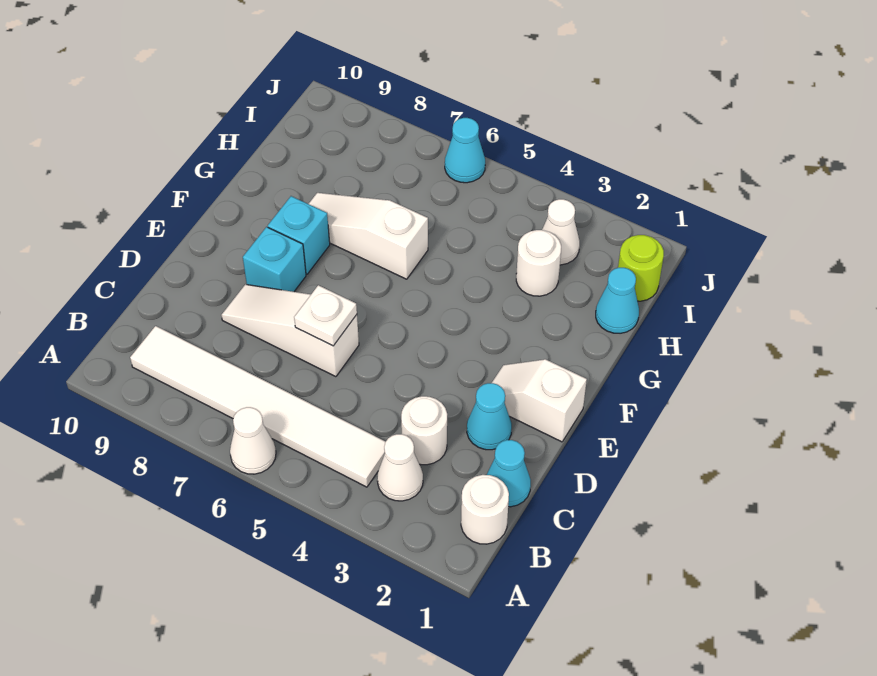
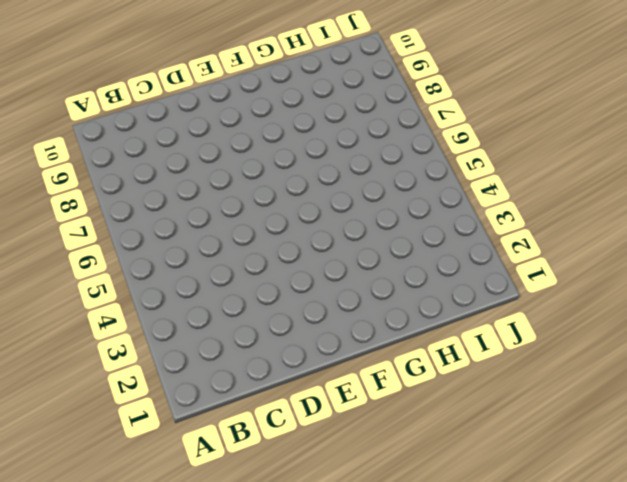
none -> white 1x1 cone [230,407,276,474]
none -> white 1x1 round brick [461,475,509,544]
none -> white 1x1 cone [377,434,423,501]

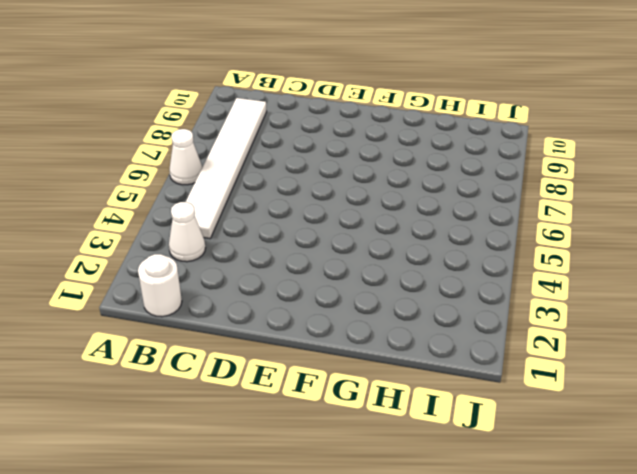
none -> cyan 1x1 cone [487,440,531,507]
none -> white 1x1 round brick [401,396,447,465]
none -> cyan 1x1 cone [467,383,512,450]

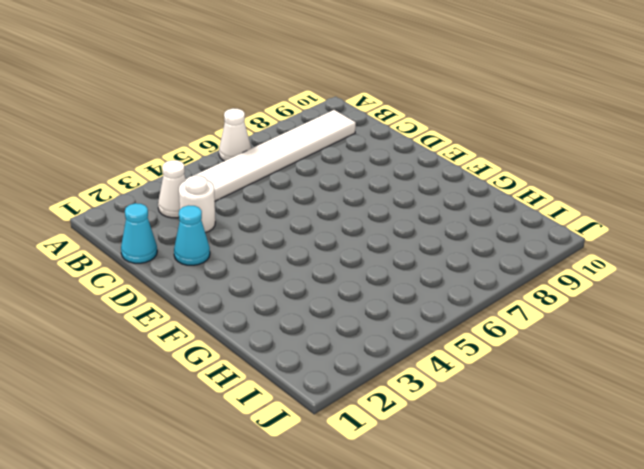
none -> white 1x1 round brick [461,475,509,544]
none -> white 1x3 slope [221,284,359,377]
none -> white 1x2 slope [492,359,587,442]

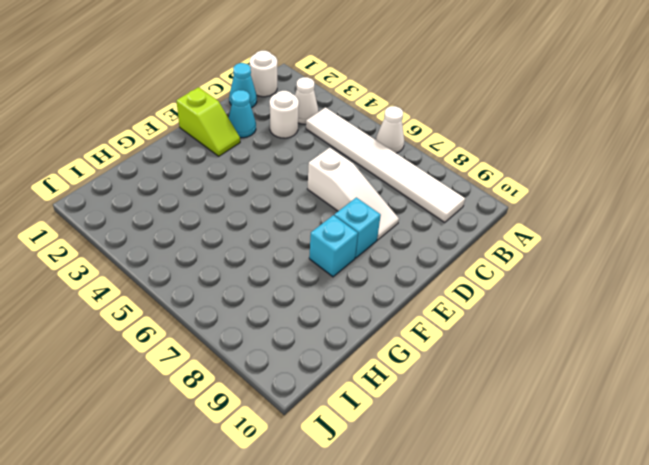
lime 1x2 slope [176,87,240,156] -> white 1x2 slope [492,359,587,442]
none -> white 1x3 slope [309,193,428,279]
none -> cyan 1x1 cone [596,268,639,333]
none -> white 1x1 round brick [516,230,561,296]

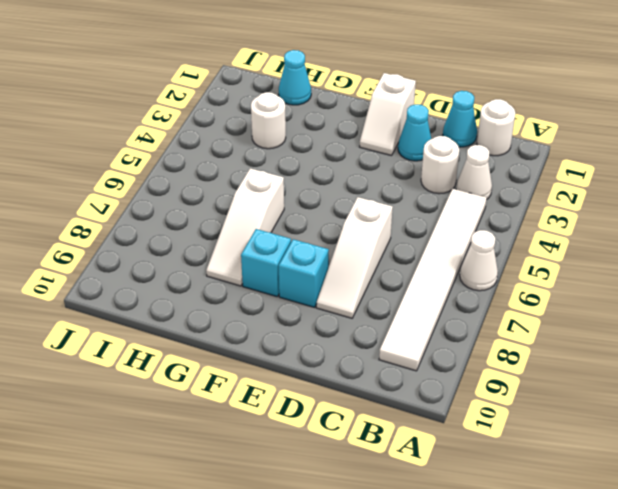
none -> lime 1x1 round brick [618,235,664,301]
none -> white 1x1 cone [542,199,580,265]
none -> cyan 1x1 cone [445,118,485,183]

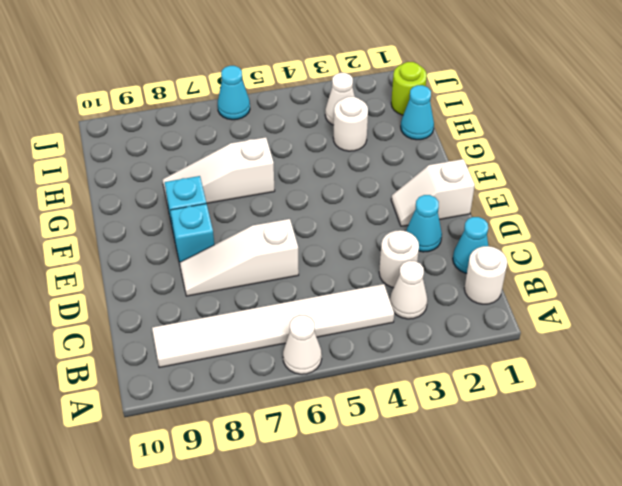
none -> white 1x1 plate [294,285,357,346]

